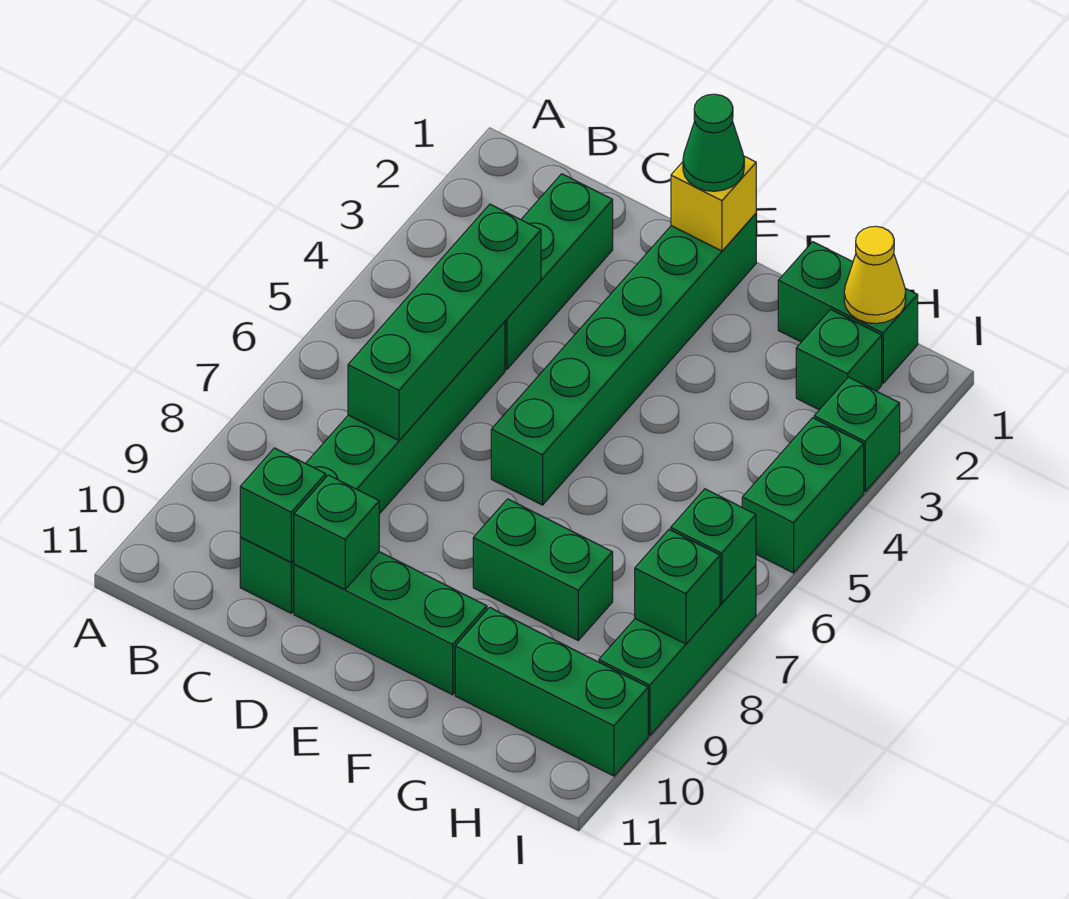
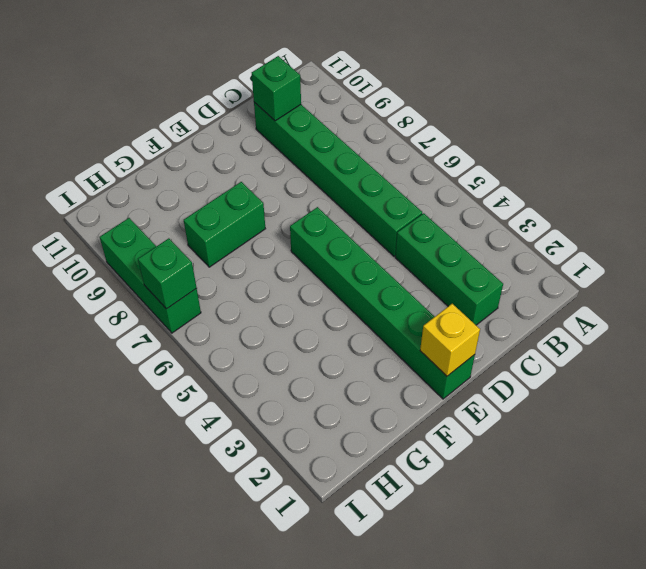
none -> green 1x3 brick [294,552,487,695]
none -> green 1x2 brick [778,242,918,383]
none -> green 1x3 brick [455,607,648,776]

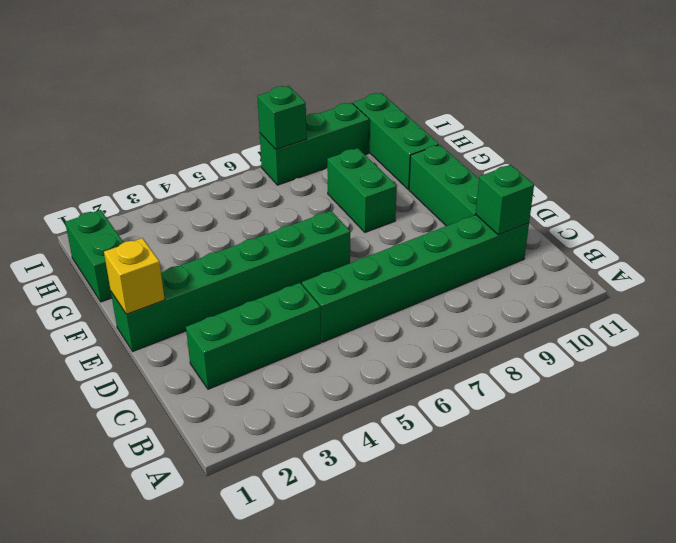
none -> green 1x1 brick [796,309,882,410]
none -> green 1x1 brick [814,377,900,491]
none -> green 1x2 brick [742,418,864,573]

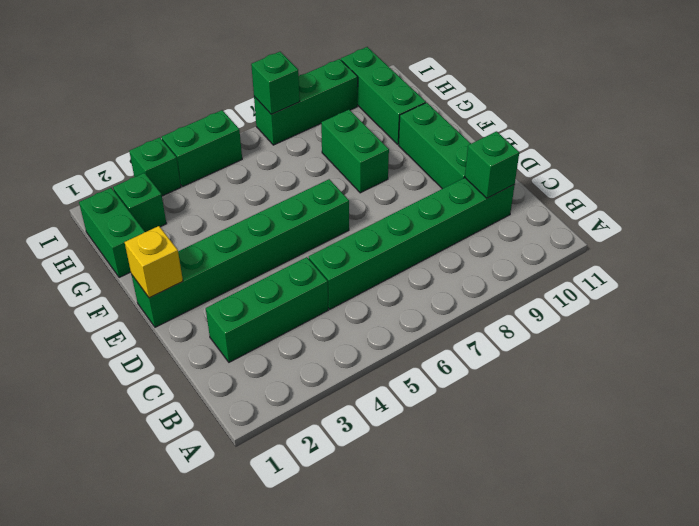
none -> green 1x4 brick [348,204,541,440]
none -> green 1x1 brick [294,475,379,589]
none -> yellow 1x1 cone [844,226,906,324]

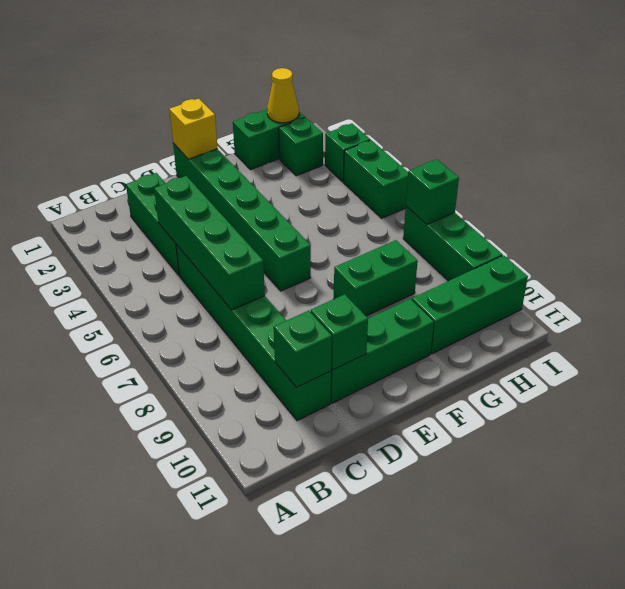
none -> green 1x1 brick [635,530,720,644]
none -> green 1x1 cone [683,94,744,191]

